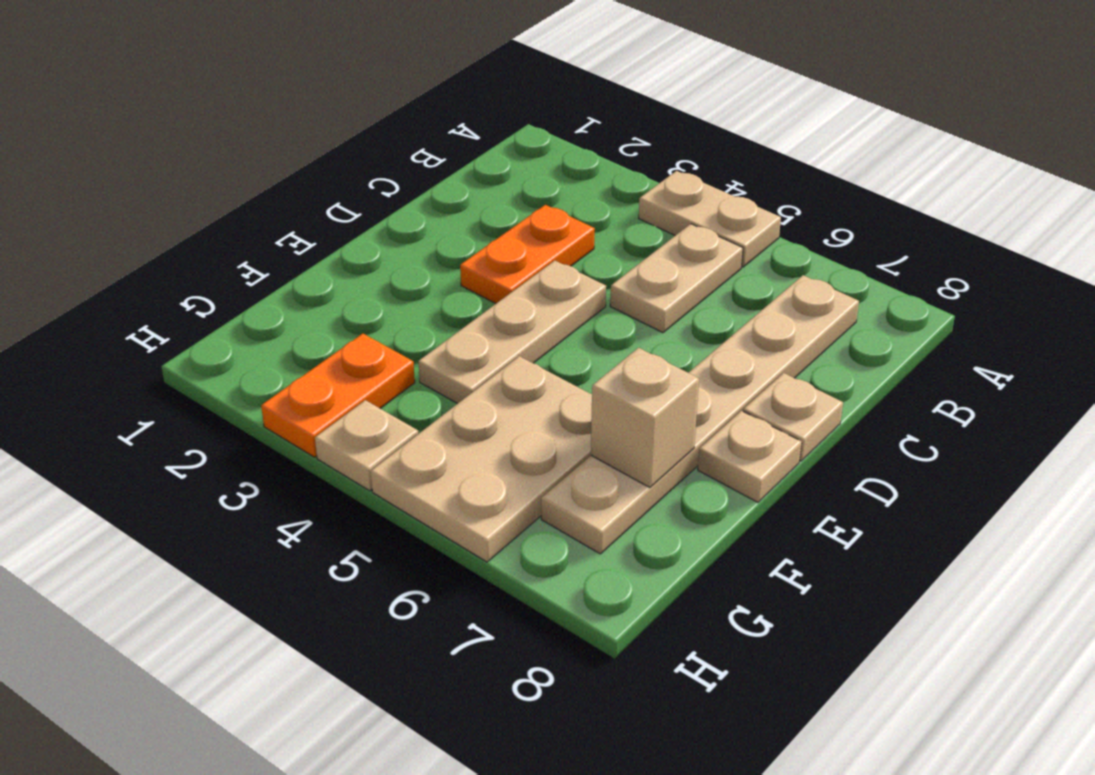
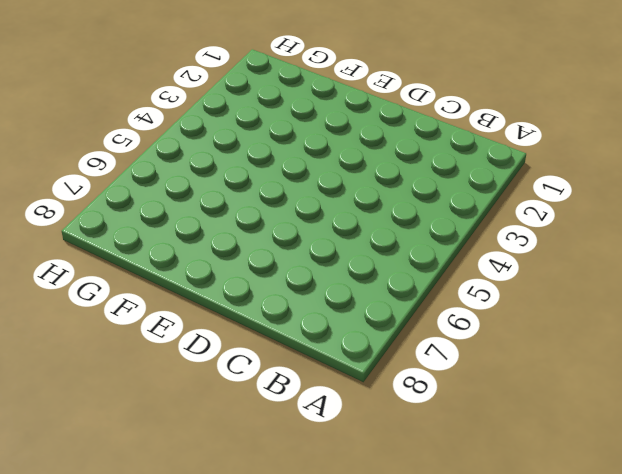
none -> tan 1x2 plate [639,171,781,267]
none -> tan 1x2 plate [610,224,743,333]

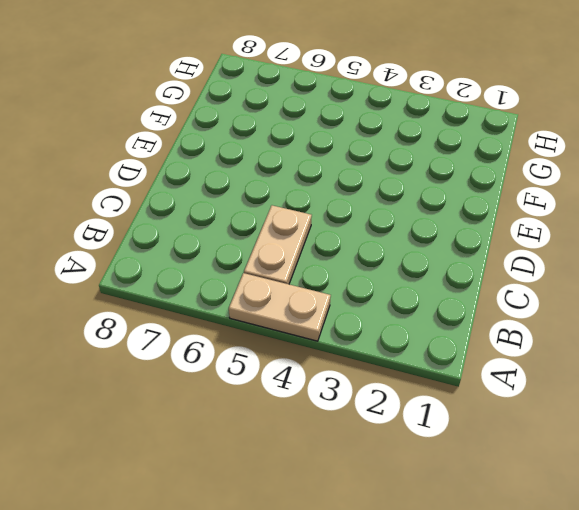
none -> tan 1x6 plate [541,275,859,554]
none -> orange 1x2 plate [460,205,595,303]

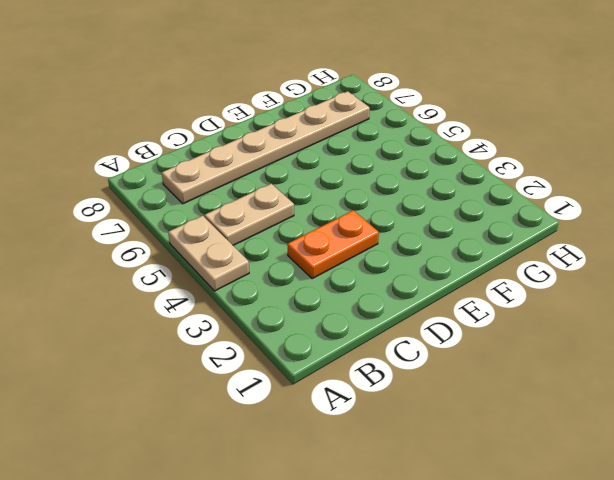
none -> tan 1x3 plate [418,261,606,404]
none -> tan 1x1 plate [743,373,843,461]

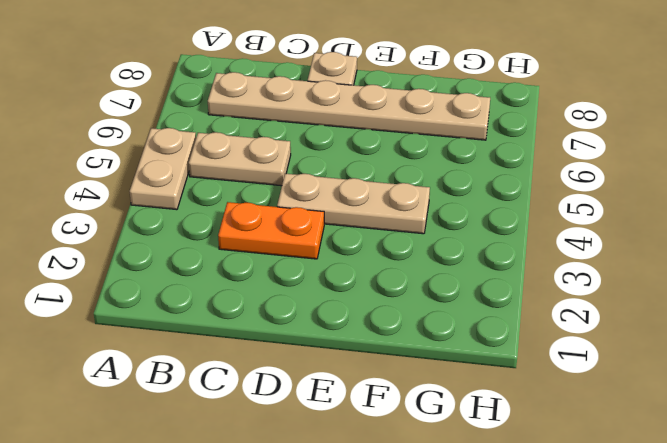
none -> tan 1x1 plate [698,411,802,502]
none -> tan 2x3 plate [371,356,592,562]

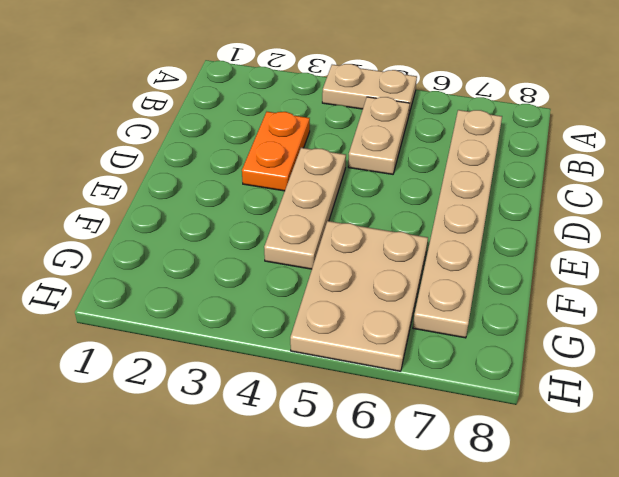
none -> tan 1x1 plate [743,373,843,461]
none -> tan 1x1 plate [698,411,802,502]

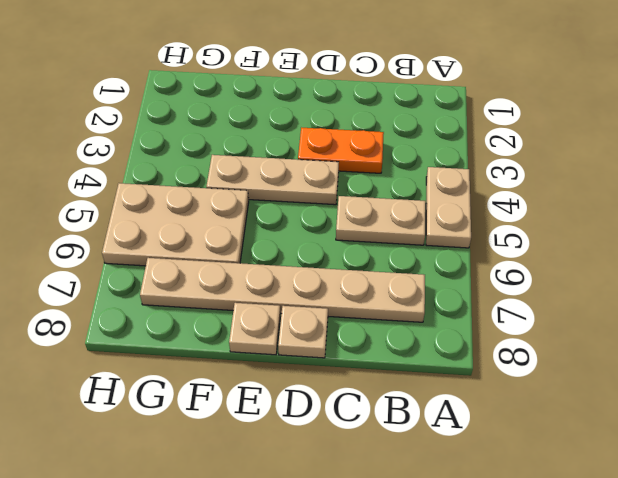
none -> orange 1x2 plate [261,334,415,457]
none -> tan 1x1 plate [315,400,418,491]

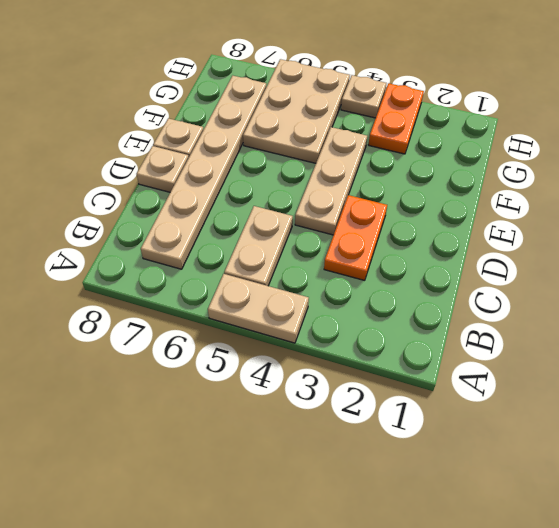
none -> tan 1x1 brick [591,348,699,488]

